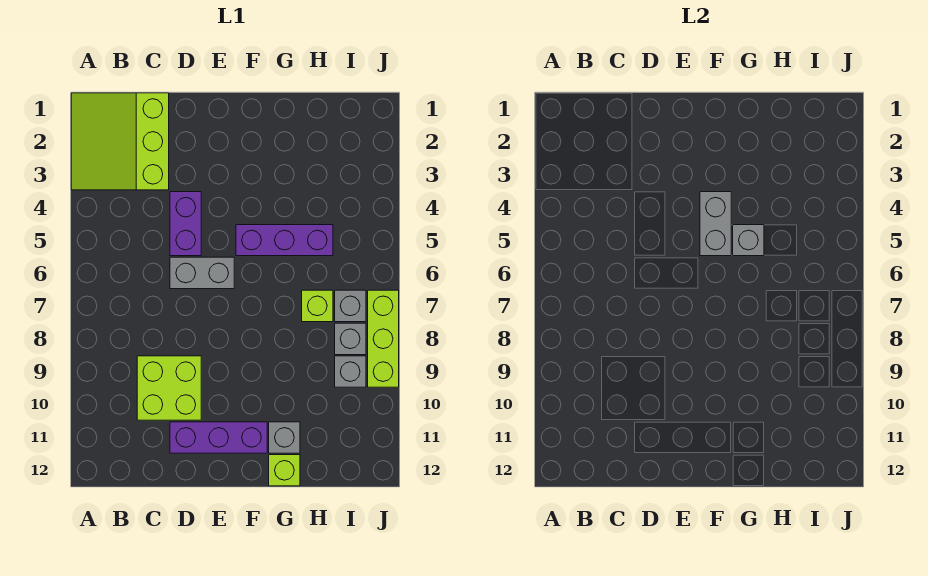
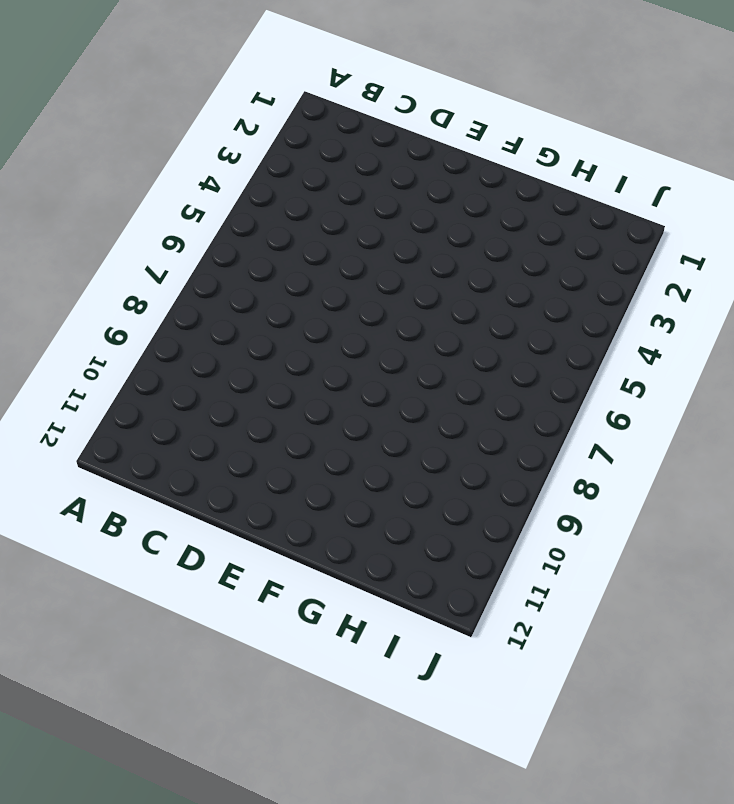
none -> lime 3x3 slope [71,93,169,190]
none -> lime 2x2 brick [137,356,201,420]
none -> purple 1x2 brick [170,192,201,256]

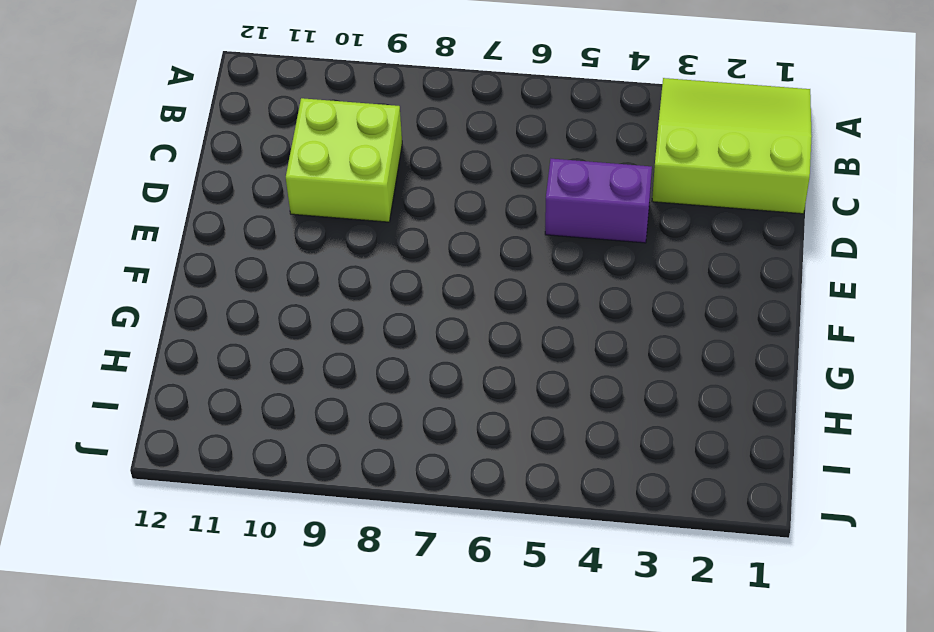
none -> grey 1x2 brick [170,257,234,289]
none -> purple 1x3 brick [170,422,267,453]
none -> purple 1x3 brick [236,225,333,256]

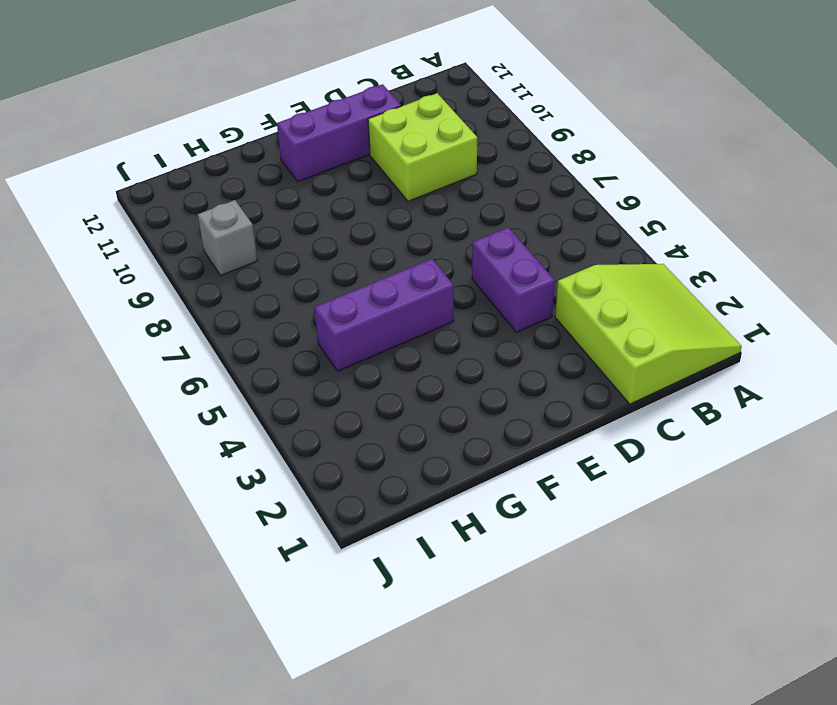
none -> grey 1x2 brick [170,257,234,289]
none -> grey 1x1 brick [269,422,300,453]
none -> lime 1x1 brick [269,455,300,486]

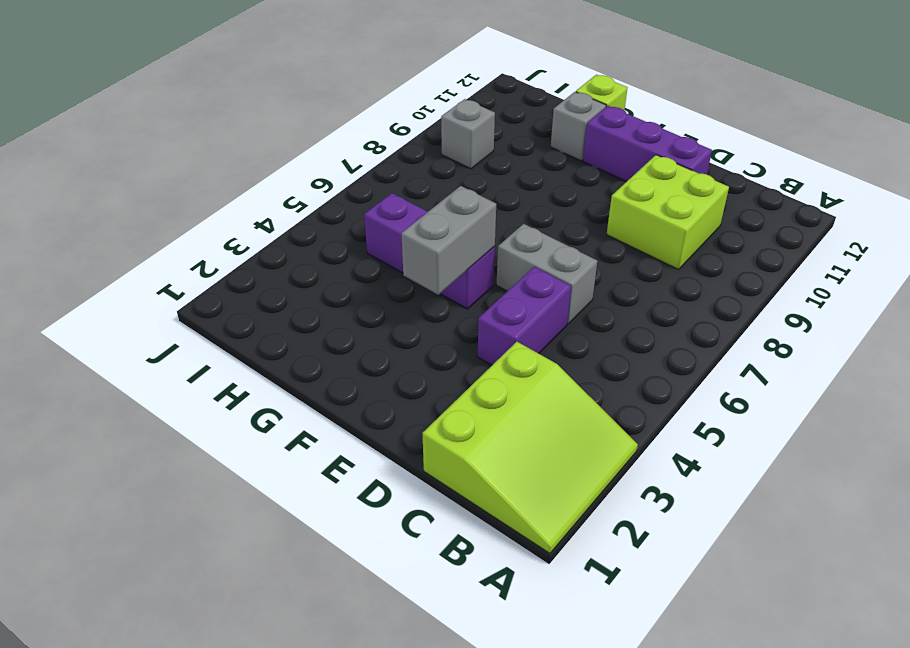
none -> lime 1x1 brick [302,290,333,322]
none -> grey 1x1 brick [335,290,366,322]
none -> grey 1x1 brick [335,323,366,355]

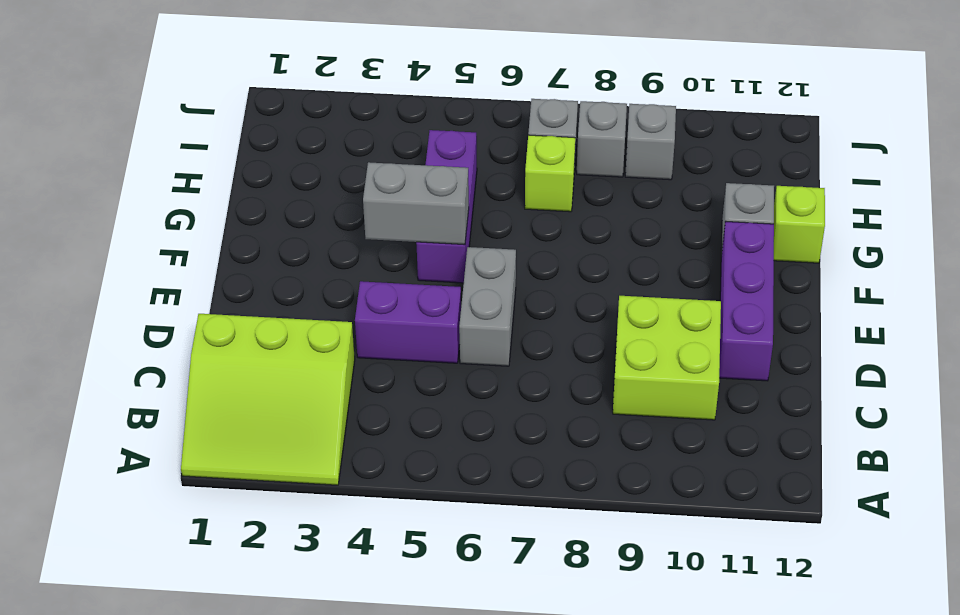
none -> lime 1x3 brick [368,290,399,387]
none -> grey 1x1 brick [733,225,764,256]

